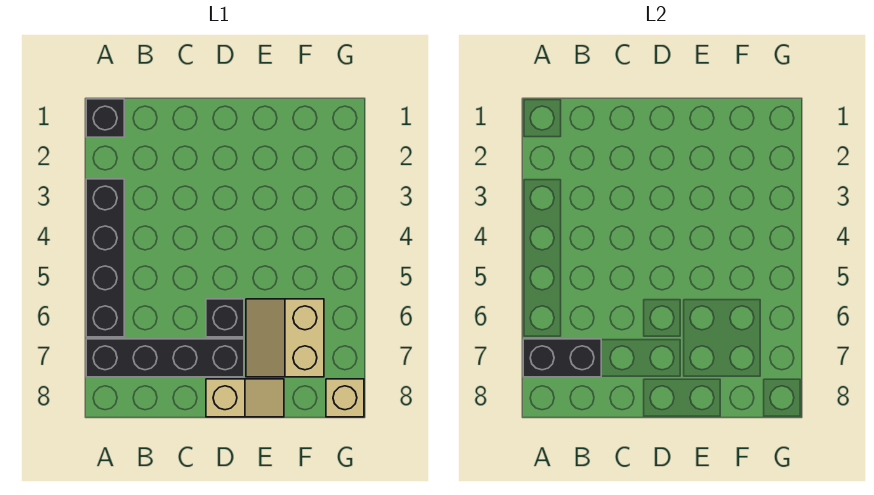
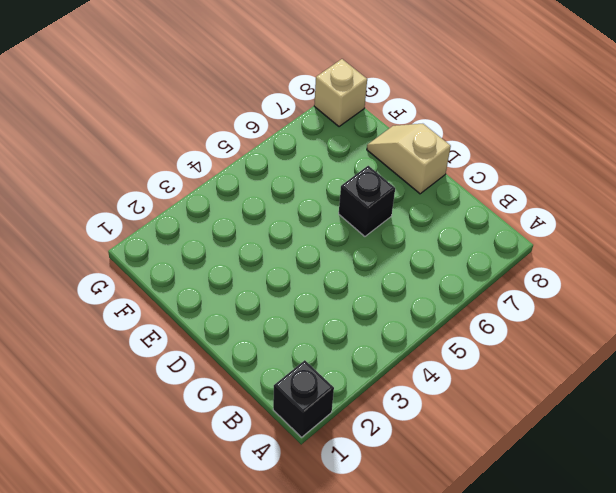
none -> black 1x4 brick [86,179,124,337]
none -> black 1x4 brick [86,339,244,377]

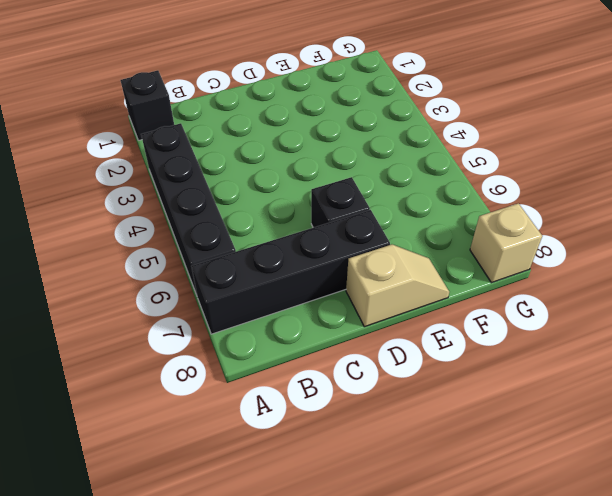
none -> tan 2x2 slope [246,299,324,377]
none -> black 1x2 brick [523,339,601,377]

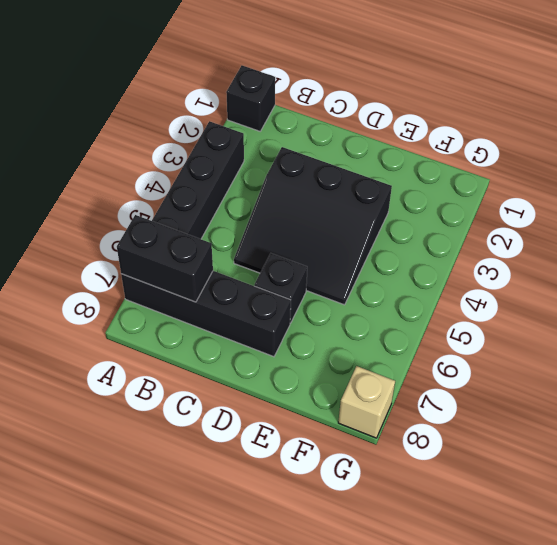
black 3x3 slope [234,147,392,305] -> none
none -> tan 1x2 slope [206,379,284,417]
none -> tan 2x2 slope [246,299,324,377]

